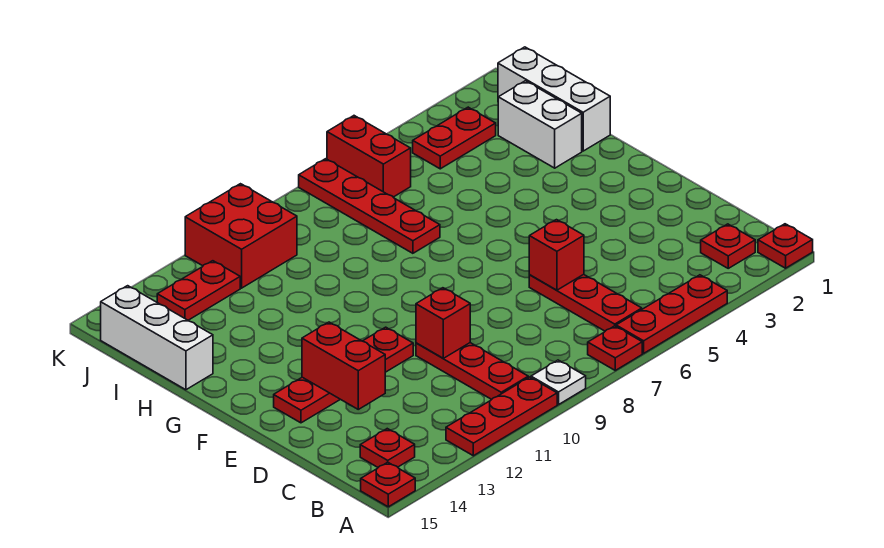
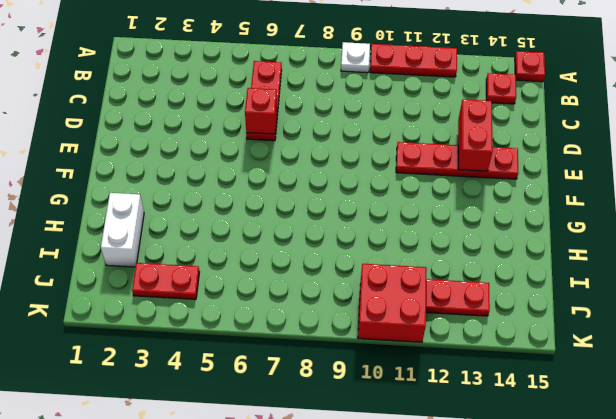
none -> red 1x1 plate [758,224,813,268]
none -> red 1x3 plate [616,275,727,353]
none -> red 1x1 plate [588,326,642,370]

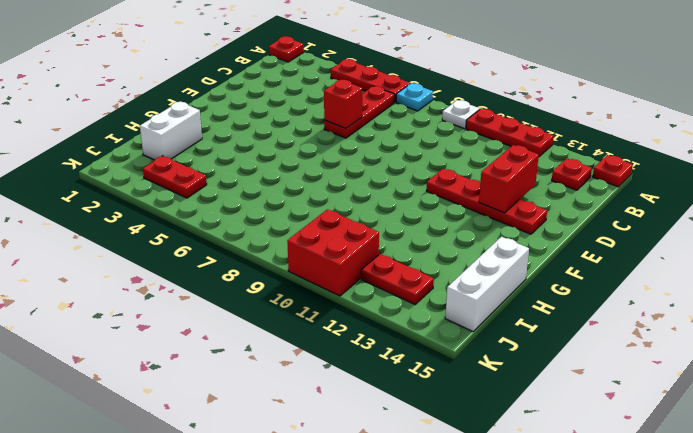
cyan 1x1 plate [396,83,433,111] -> red 1x1 plate [588,326,642,370]
none -> red 1x1 plate [701,224,755,268]
none -> red 1x3 plate [416,343,528,399]
none -> white 1x3 brick [498,47,610,151]

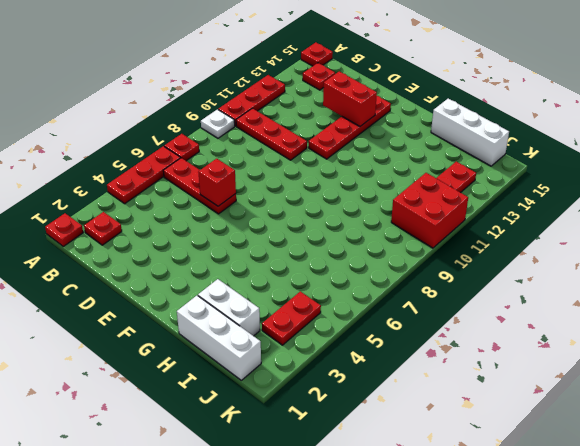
none -> red 1x4 plate [299,159,440,253]
none -> red 1x2 brick [327,116,411,197]
none -> red 1x1 brick [416,288,470,358]

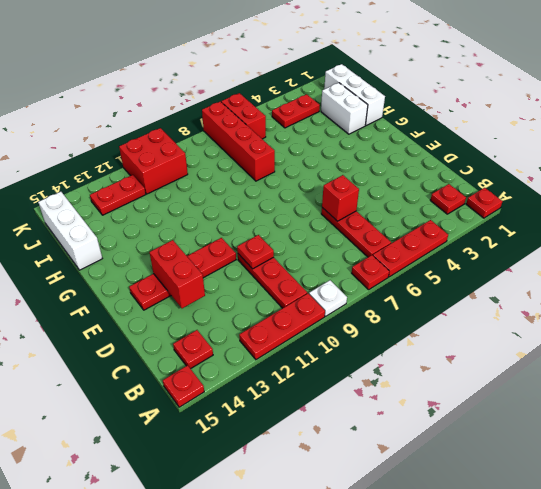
red 1x1 plate [237,235,274,269] -> red 1x1 brick [416,288,470,358]
red 1x4 brick [202,101,275,181] -> red 1x4 plate [299,159,440,253]

